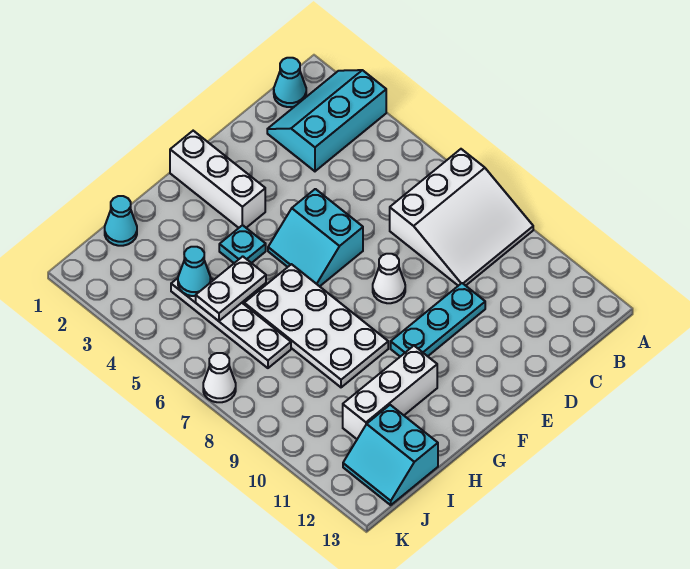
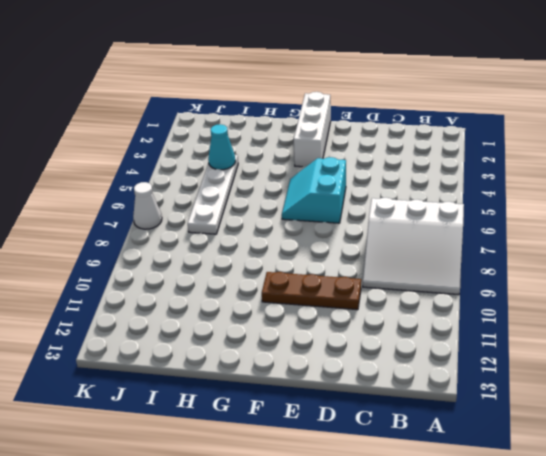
brown 1x3 plate [262,272,361,310] -> cyan 1x3 plate [391,283,485,357]
none -> cyan 2x3 slope [267,70,386,171]
none -> cyan 1x1 cone [274,58,306,107]
none -> white 1x1 cone [373,254,405,303]

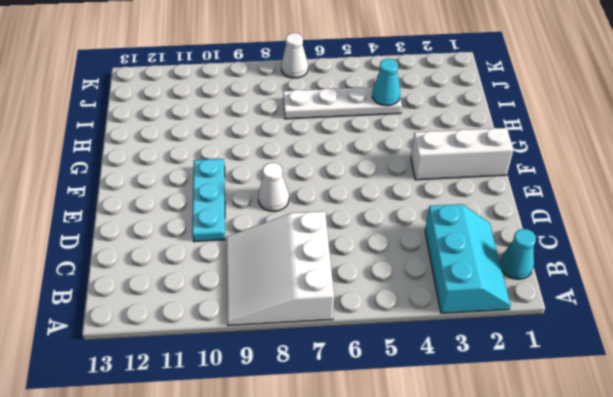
none -> cyan 2x2 slope [268,189,363,286]
none -> cyan 1x1 plate [219,225,266,263]
none -> white 2x4 plate [244,264,388,387]

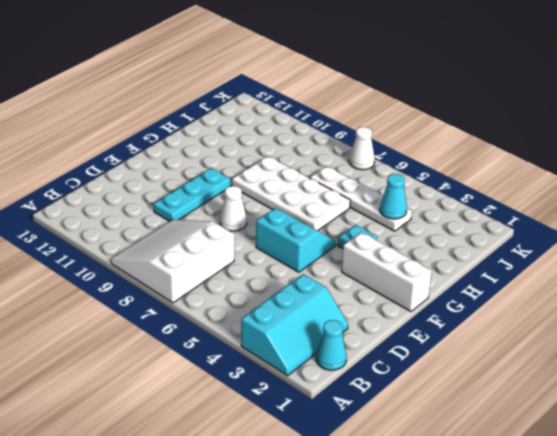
none -> white 1x3 brick [343,346,437,439]
none -> cyan 1x1 cone [105,196,137,246]
none -> cyan 2x2 slope [343,405,438,505]

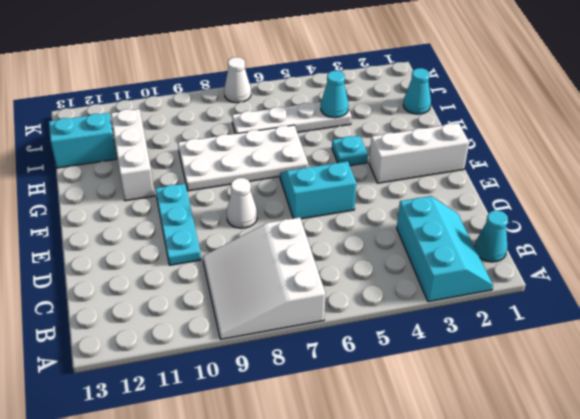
none -> white 1x2 plate [196,256,266,321]

